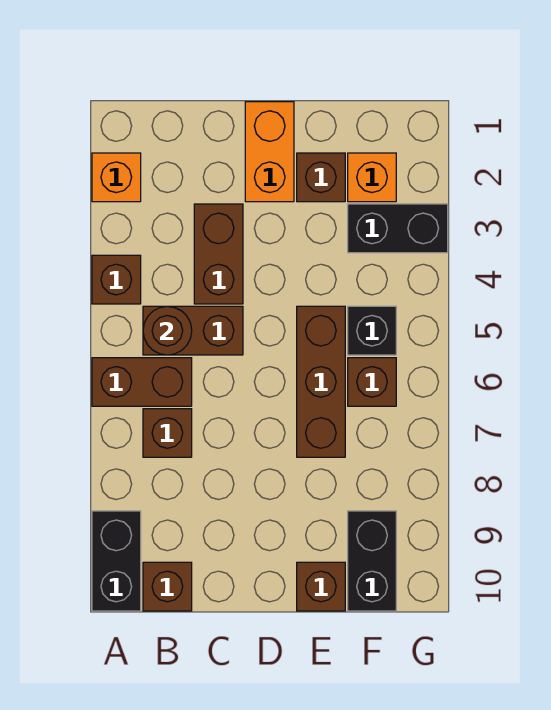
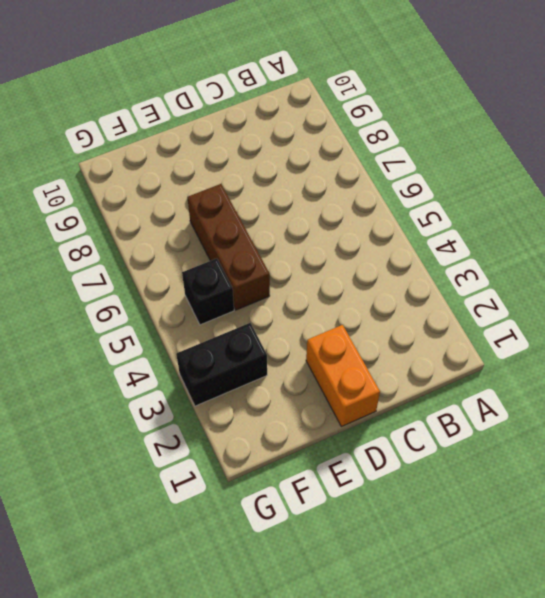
none -> orange 1x1 brick [92,153,141,202]
none -> brown 1x1 brick [92,255,141,304]
none -> brown 1x2 brick [92,358,192,406]

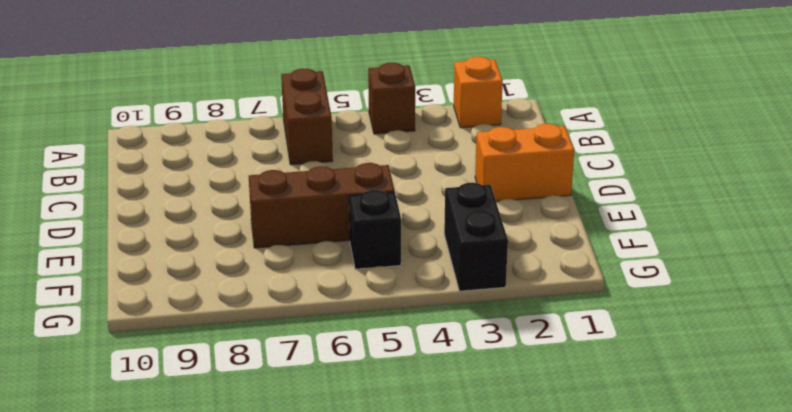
none -> black 1x2 brick [92,511,141,611]
none -> brown 1x2 brick [143,306,243,355]
none -> brown 1x1 brick [143,409,192,457]

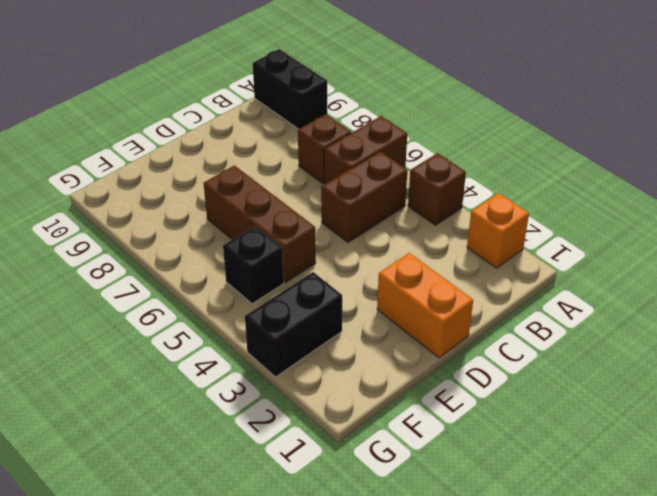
none -> brown 1x1 brick [143,562,192,611]
none -> brown 1x2 brick [194,204,243,304]
none -> brown 1x1 brick [297,153,345,202]

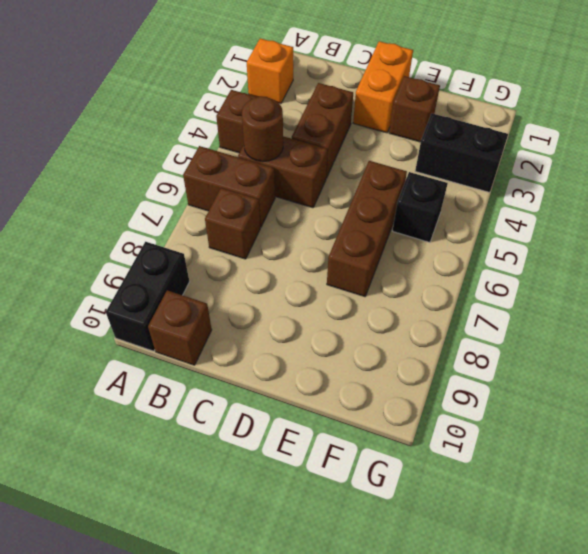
none -> brown 1x1 brick [297,562,345,611]
none -> orange 1x1 brick [348,153,396,202]
none -> brown 1x1 brick [348,358,396,406]

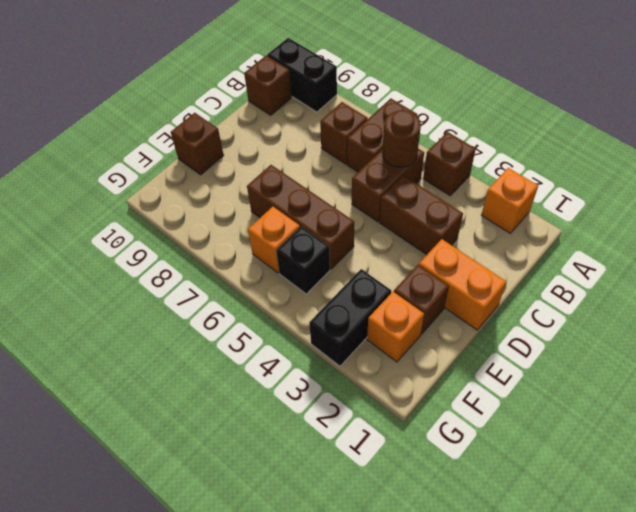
orange 1x1 brick [248,207,300,273] -> brown 1x1 brick [348,358,396,406]
none -> black 1x2 brick [348,511,396,611]

